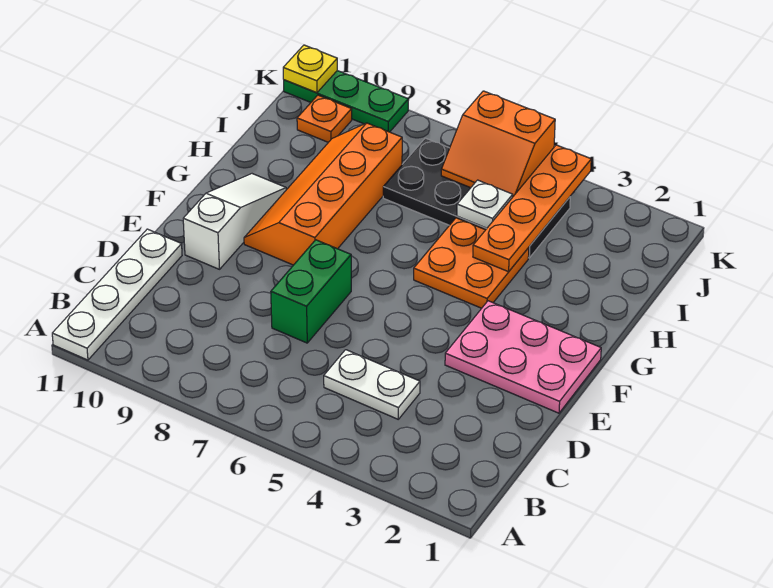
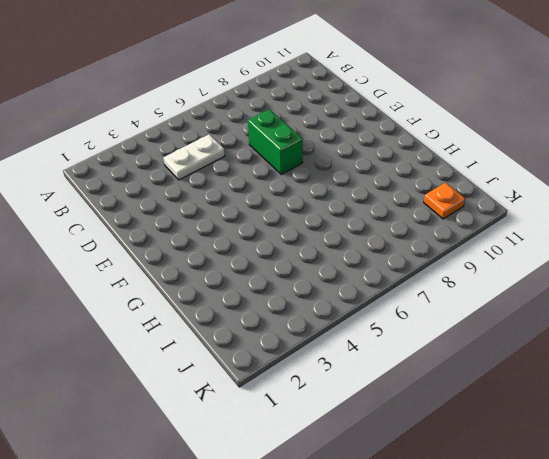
none -> white 1x4 plate [52,229,182,360]
none -> pink 2x3 plate [445,301,601,413]
none -> white 1x3 slope [183,174,286,269]

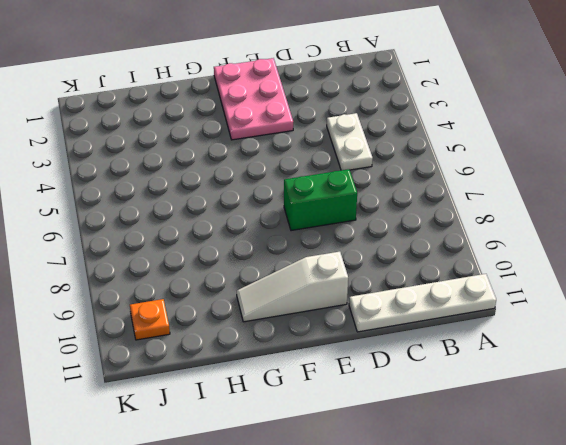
none -> orange 2x4 slope [244,123,402,265]
none -> orange 2x2 plate [414,218,529,308]
none -> black 2x4 plate [383,138,570,258]

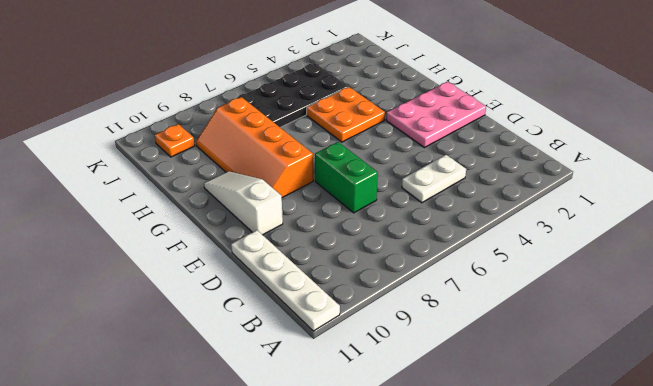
none -> green 1x3 plate [284,71,409,132]
none -> orange 1x4 plate [473,145,591,272]
none -> white 1x1 plate [457,180,513,228]

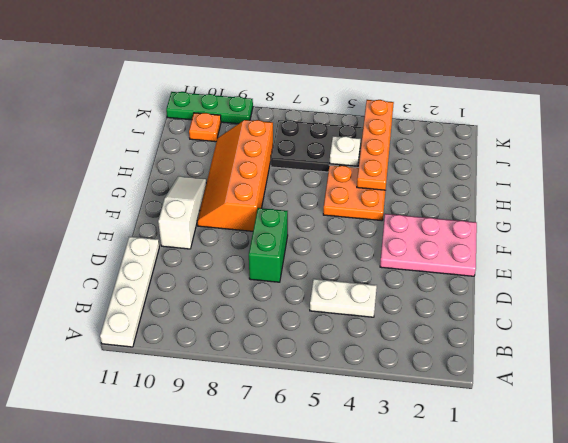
none -> orange 2x2 slope [441,91,555,196]
none -> yellow 1x1 plate [283,45,337,93]

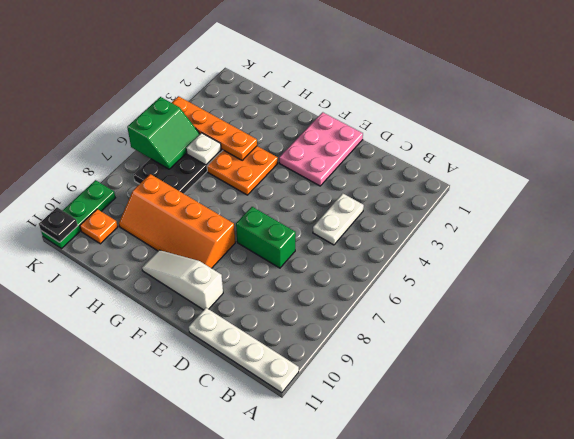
green 2x2 slope [127,97,200,169] -> orange 2x2 slope [441,91,555,196]
black 1x1 plate [39,207,78,242] -> yellow 1x1 plate [283,45,337,93]

